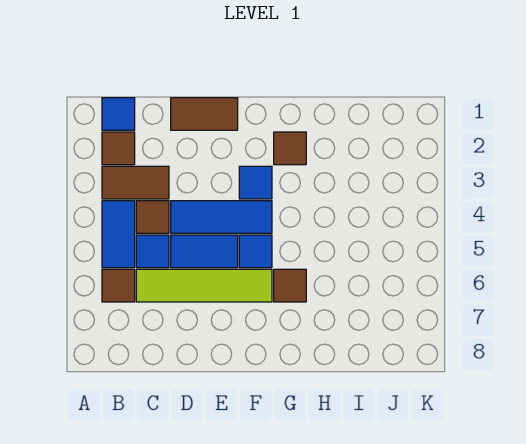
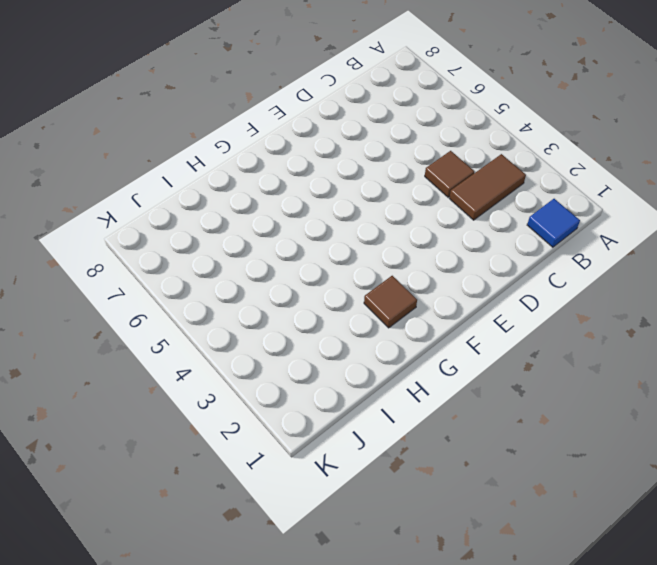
none -> brown 1x1 tile [102,132,135,165]
none -> blue 1x2 tile [102,201,135,268]
none -> brown 1x1 tile [102,269,135,302]

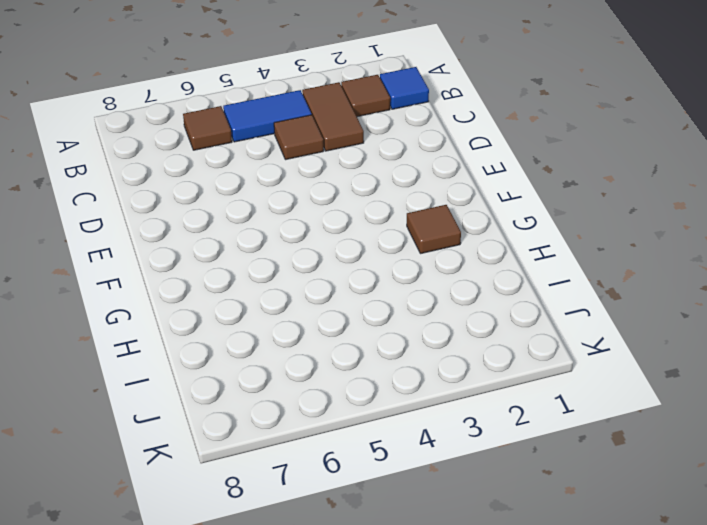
none -> blue 1x1 tile [136,235,169,268]
none -> lime 1x4 tile [136,269,272,302]
none -> brown 1x2 tile [171,98,238,130]

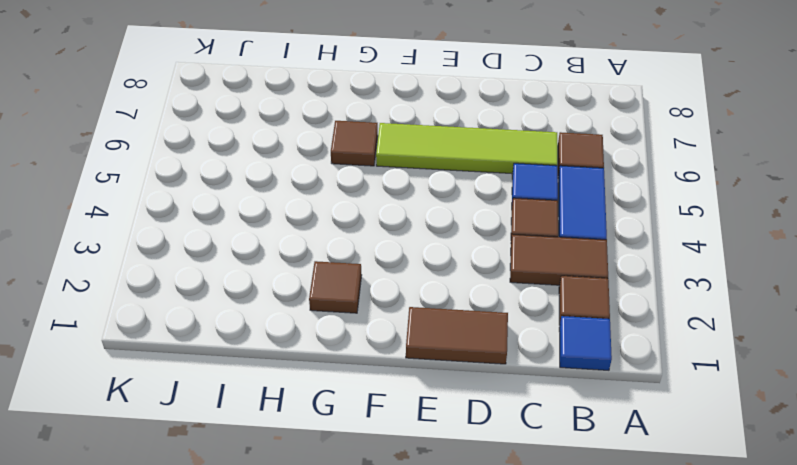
none -> blue 1x3 tile [171,201,272,233]
none -> blue 1x2 tile [171,235,238,268]
none -> blue 1x1 tile [239,166,272,199]

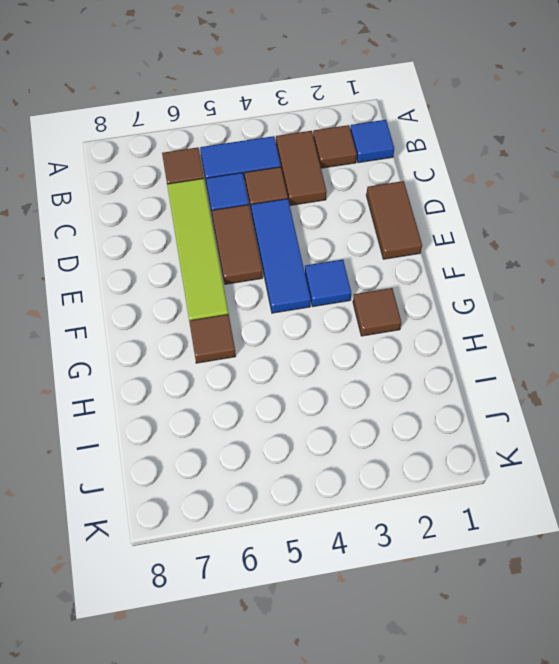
brown 1x2 tile [212,205,263,284] -> blue 1x2 tile [171,235,238,268]
none -> blue 1x1 tile [239,235,272,268]

